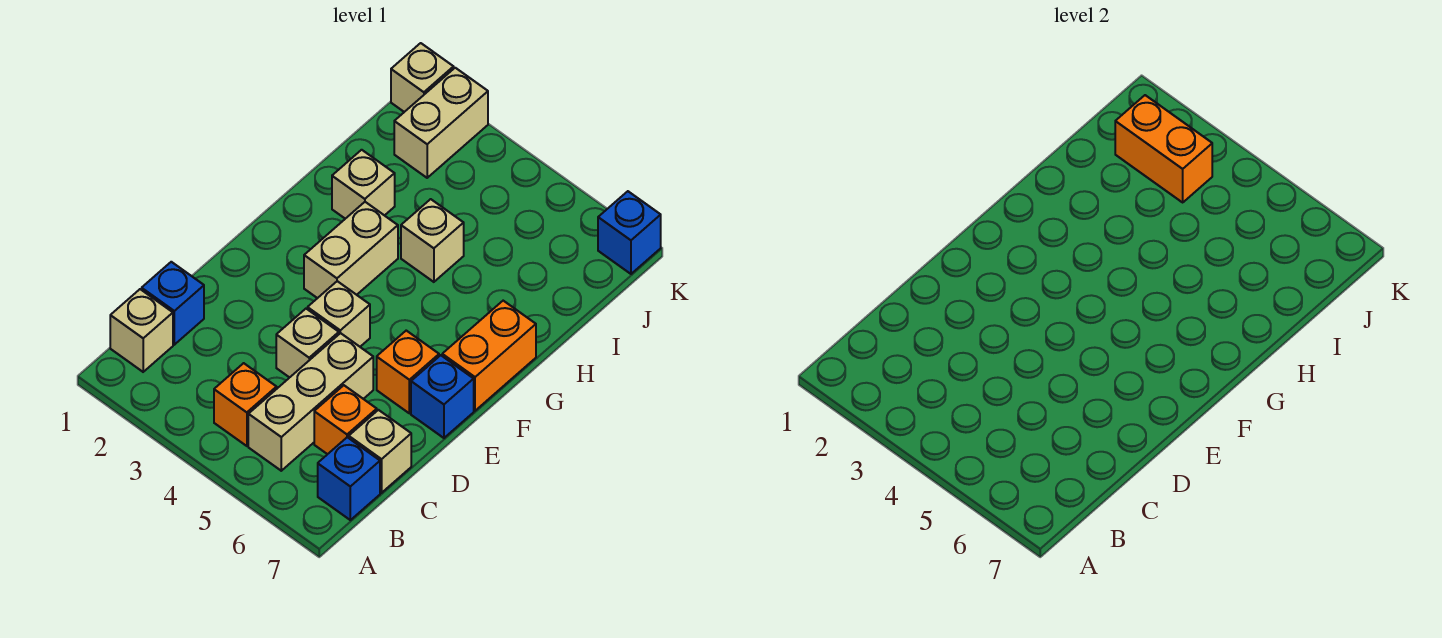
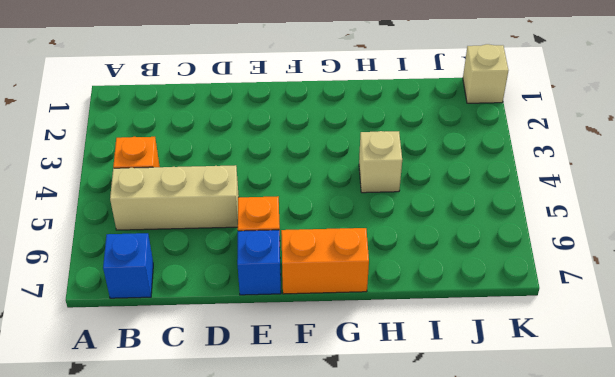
none -> tan 1x1 brick [110,289,173,372]
none -> blue 1x1 brick [142,262,204,345]
none -> orange 1x1 brick [314,385,377,454]

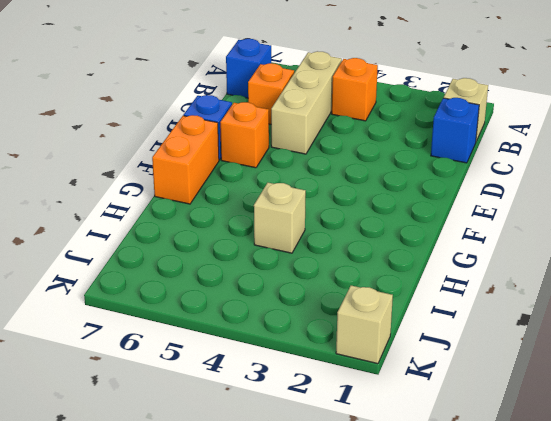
none -> tan 1x1 brick [349,410,411,493]
none -> tan 1x1 brick [276,309,339,378]
none -> tan 1x1 brick [308,281,370,347]

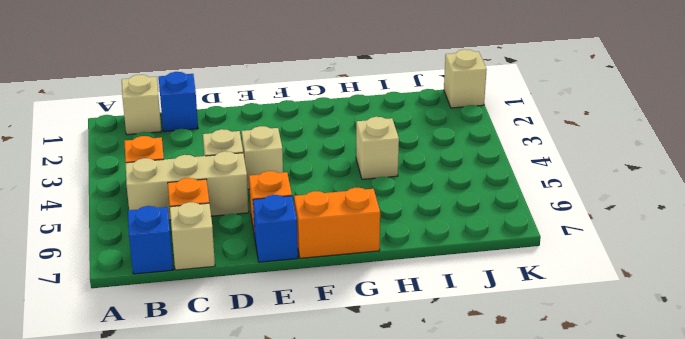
none -> tan 1x2 brick [304,202,398,298]
none -> tan 1x1 brick [332,150,395,219]
none -> tan 1x2 brick [394,68,488,178]

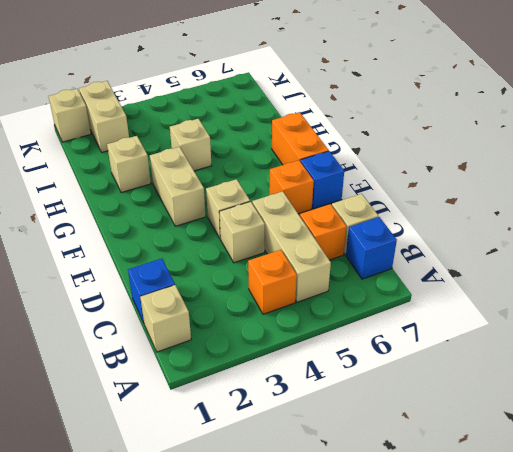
none -> blue 1x1 brick [598,191,661,274]
none -> orange 1x2 brick [1115,95,1212,202]

